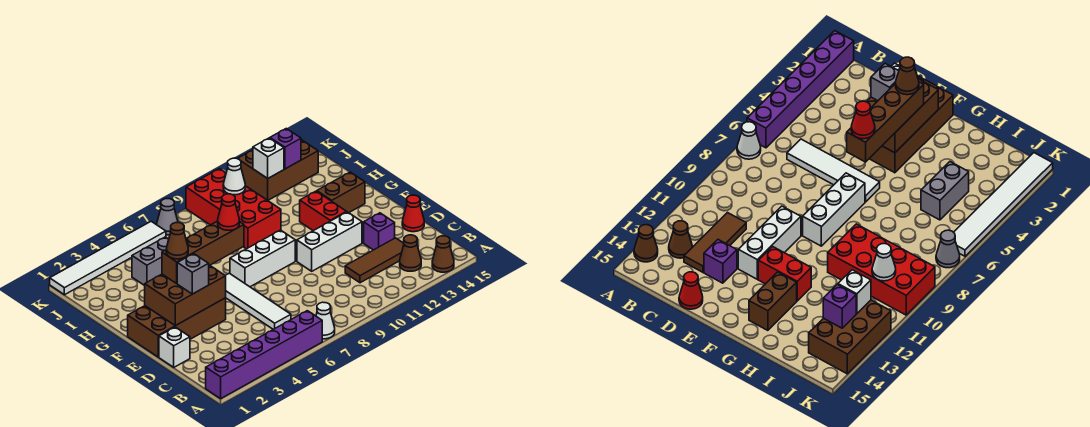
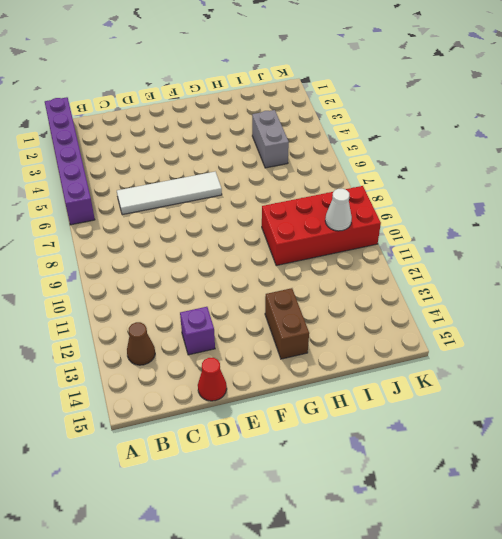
none -> white 1x1 cone [316,302,335,339]
none -> brown 1x1 cone [432,236,454,272]
none -> brown 1x3 tile [345,238,404,283]

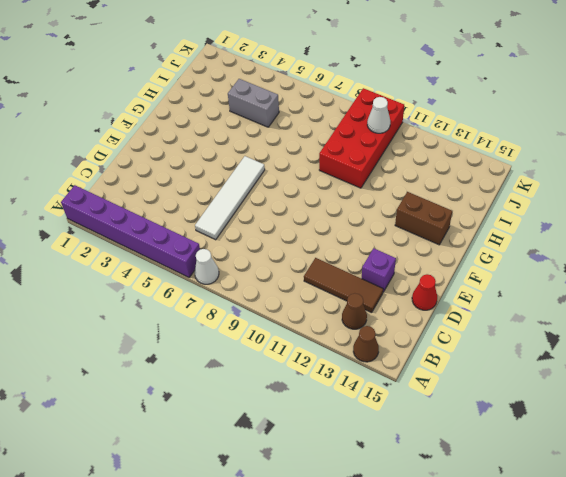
none -> white 1x1 brick [159,327,190,367]
none -> brown 2x4 brick [128,298,226,357]
none -> white 1x3 brick [297,212,362,271]

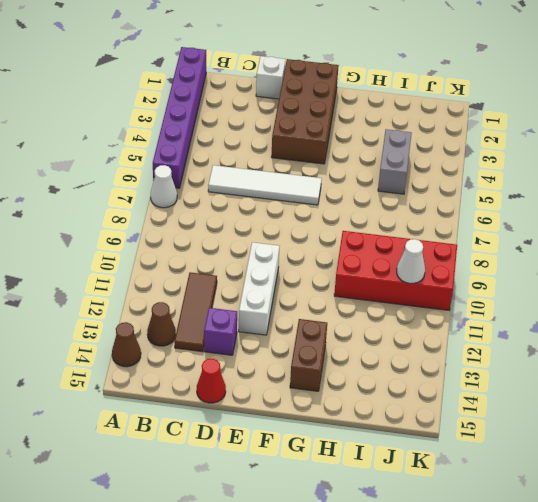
none -> white 1x3 brick [230,230,295,287]
none -> red 1x2 brick [300,191,346,231]
none -> brown 2x3 brick [238,140,318,200]

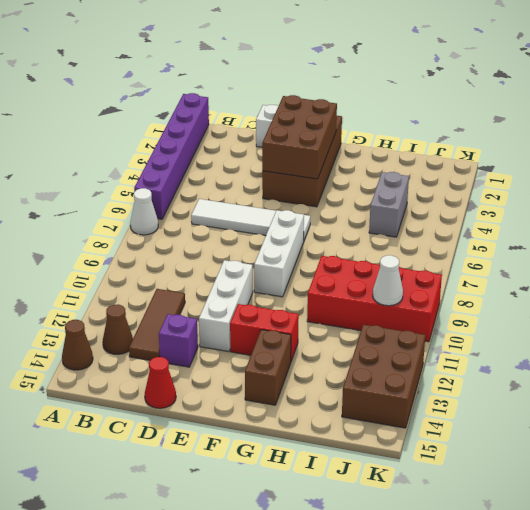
none -> white 1x6 tile [50,221,166,295]
none -> grey 1x1 cone [157,199,178,235]
none -> white 1x1 brick [253,138,284,178]

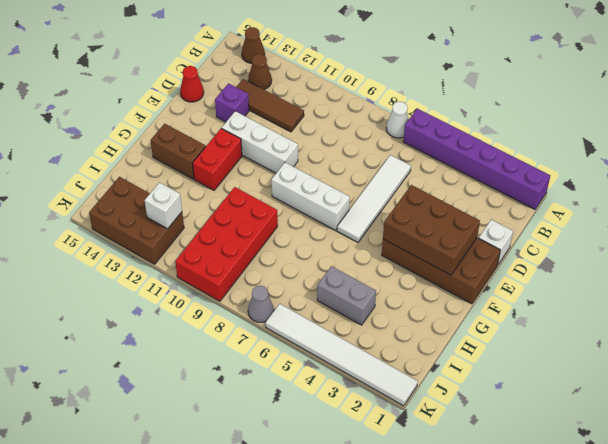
none -> white 1x1 cone [223,158,245,195]
none -> purple 1x1 brick [270,129,301,169]
none -> grey 1x1 brick [177,254,209,294]

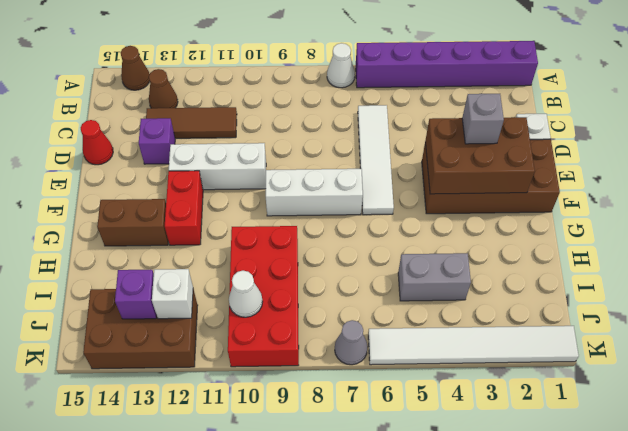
none -> brown 1x4 brick [162,221,244,283]
none -> brown 1x1 cone [166,223,188,259]
none -> red 1x1 cone [218,194,240,230]

